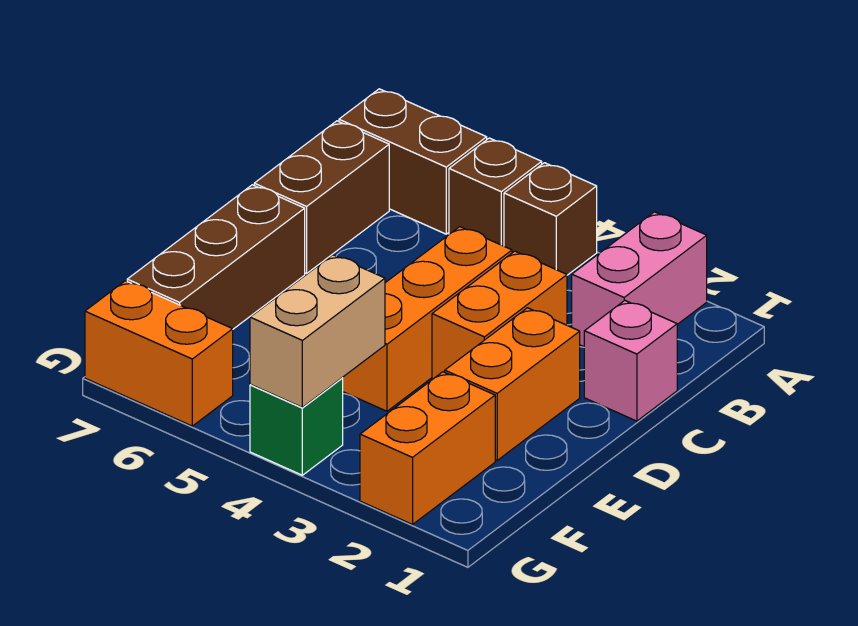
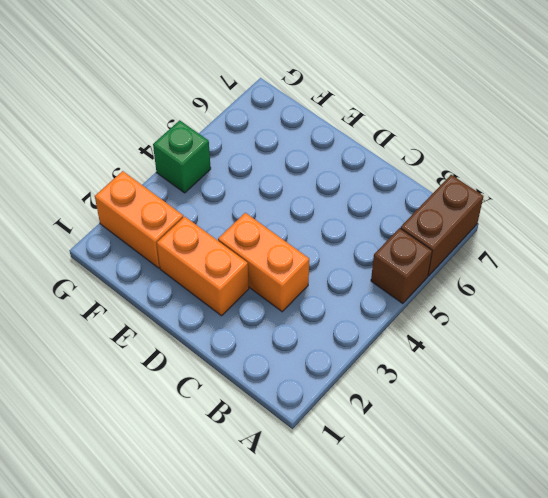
none -> pink 1x2 brick [572,212,707,347]
none -> brown 1x1 brick [504,163,597,275]
none -> brown 1x2 brick [254,121,389,274]

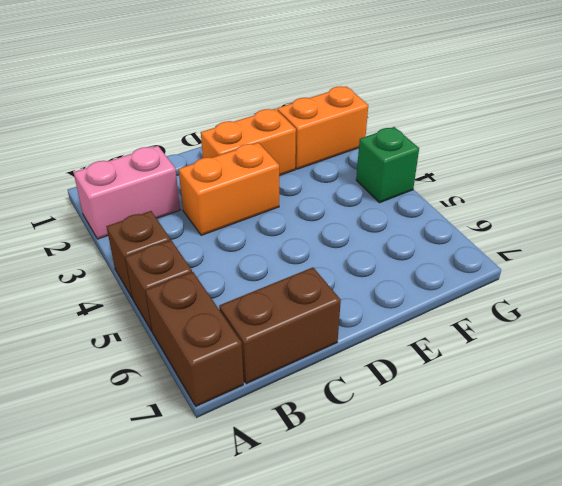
none -> pink 1x1 brick [584,300,677,421]
none -> orange 1x3 brick [343,227,512,411]
none -> brown 1x3 brick [127,185,305,329]

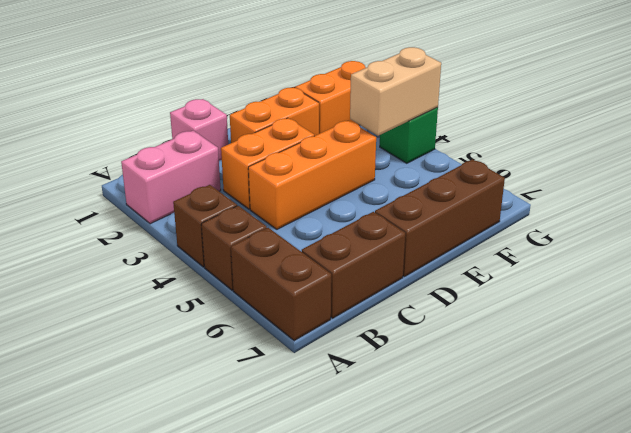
none -> orange 1x2 brick [85,281,233,426]

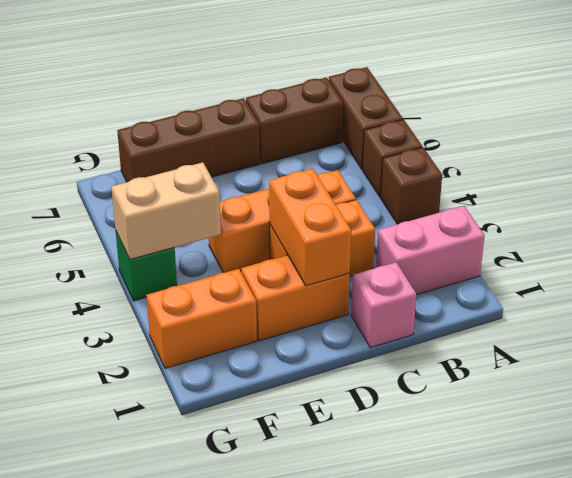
orange 1x2 brick [269,168,351,286] -> orange 1x2 brick moved to [85,281,233,426]

